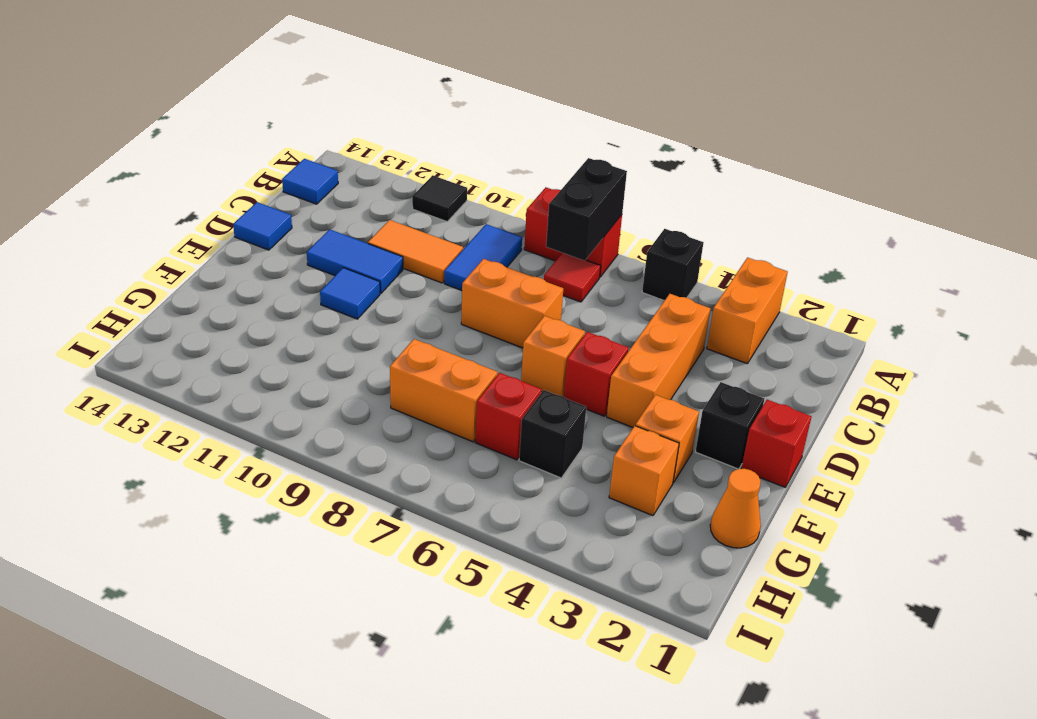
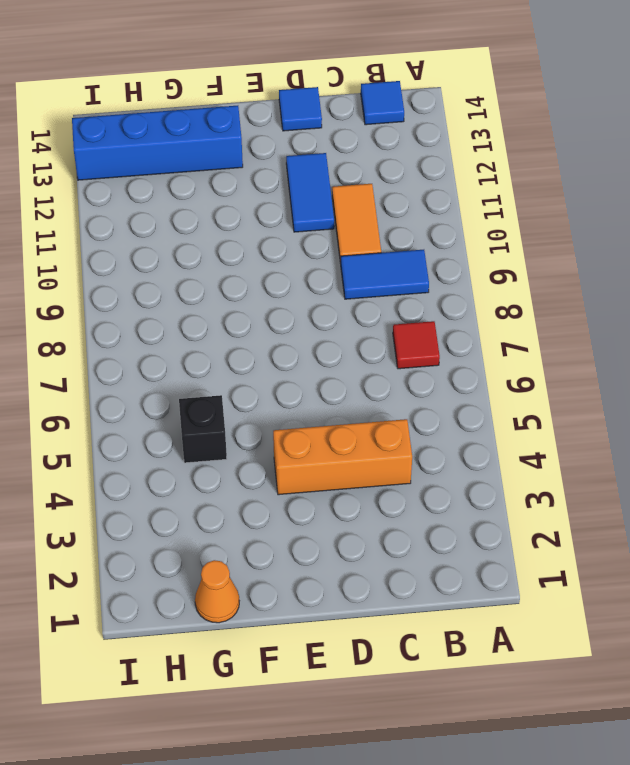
blue 1x4 brick [72,106,243,180] -> none
none -> orange 1x2 brick [707,258,788,363]
none -> black 1x1 brick [642,229,704,301]
none -> red 1x2 brick [524,187,622,277]

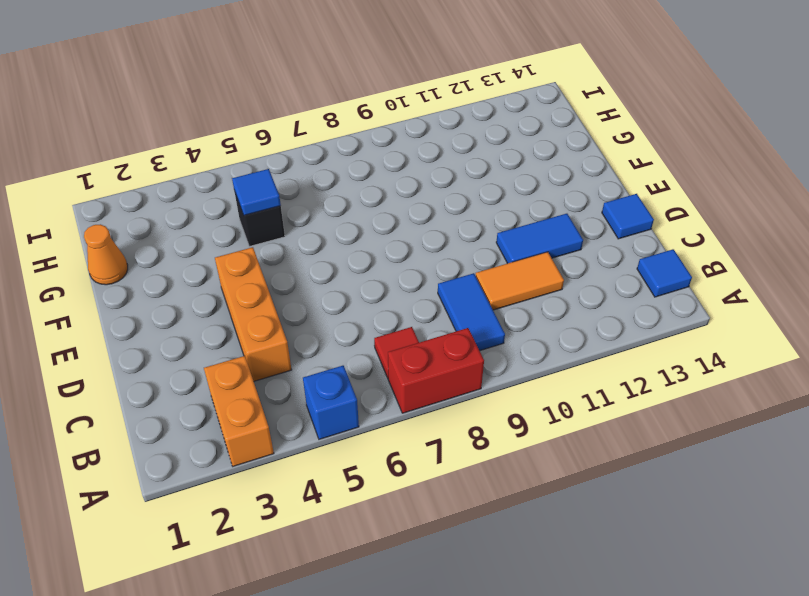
blue 1x1 brick [303,366,359,439] -> black 1x1 brick [642,229,704,301]
blue 1x1 tile [232,169,281,216] -> blue 1x1 tile moved to [320,268,380,319]
none -> black 1x1 tile [412,175,467,222]
none -> orange 1x2 brick [461,259,563,348]
none -> red 1x1 brick [741,400,812,487]

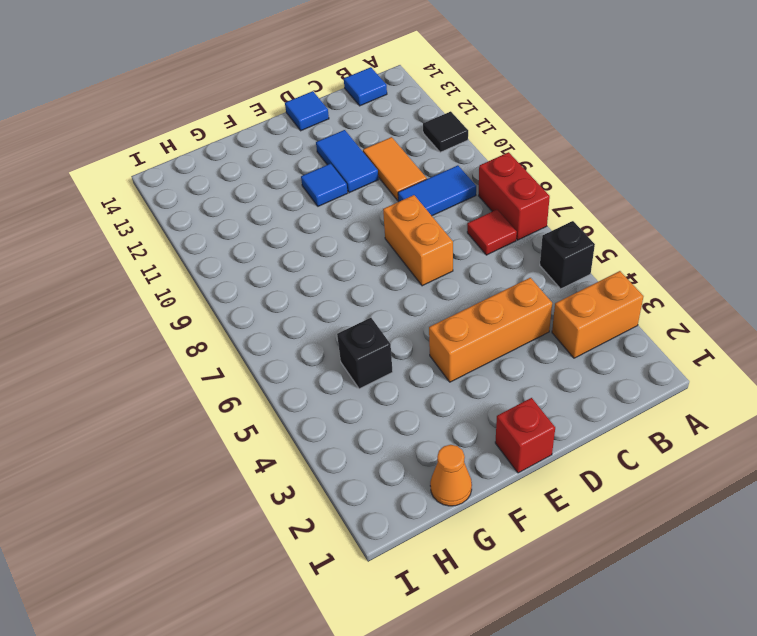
none -> black 1x1 brick [695,382,764,469]
none -> red 1x1 brick [563,332,629,416]
none -> orange 1x1 brick [521,316,585,396]

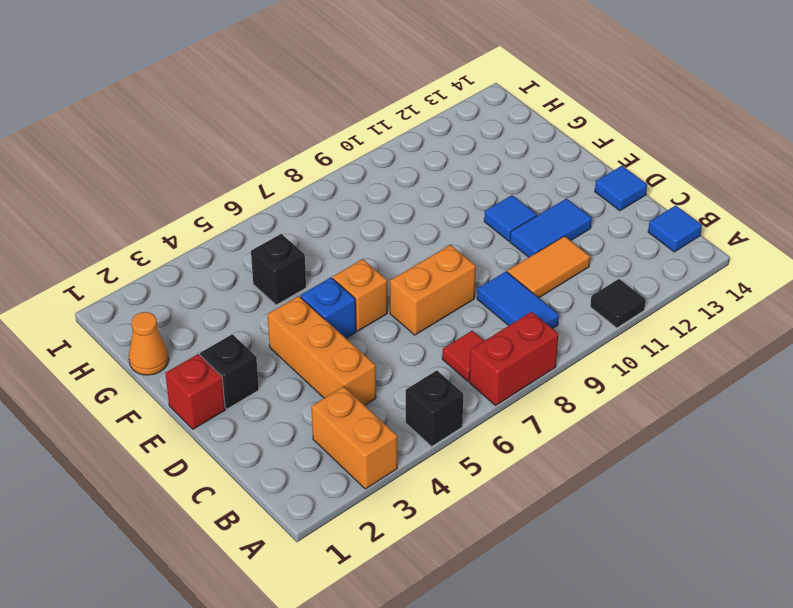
blue 1x1 brick [300,278,356,338] -> red 1x1 brick [563,332,629,416]
none -> orange 1x1 brick [635,395,699,483]
none -> orange 1x1 brick [609,426,679,516]
none -> red 1x1 brick [475,373,541,460]

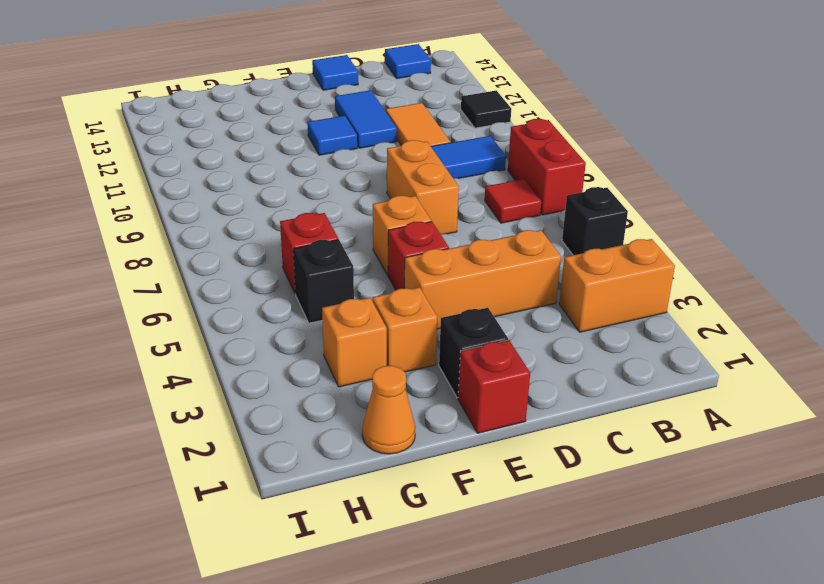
none -> orange 1x2 brick [390,339,497,442]
none -> black 1x2 brick [546,158,627,261]

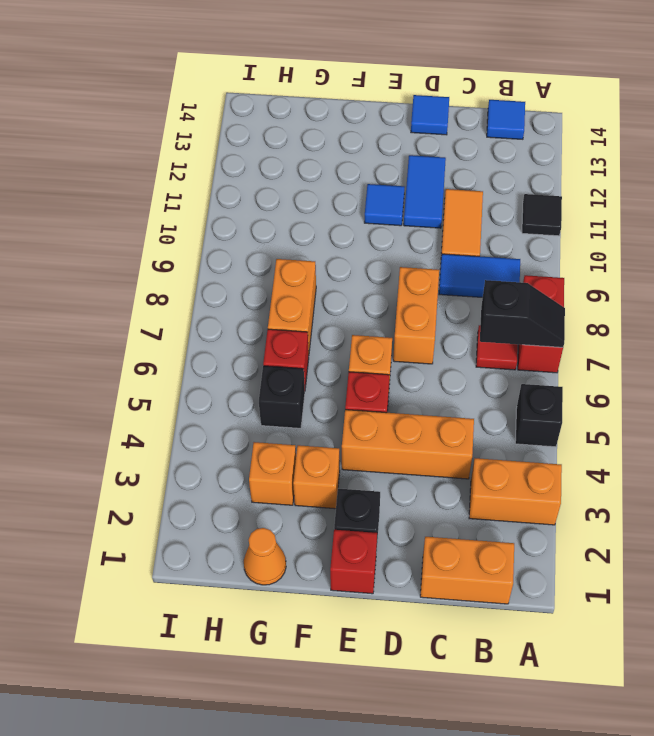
black 1x2 slope [480,280,565,347] -> black 1x2 brick [546,158,627,261]
orange 1x2 brick [420,537,514,604] -> none

